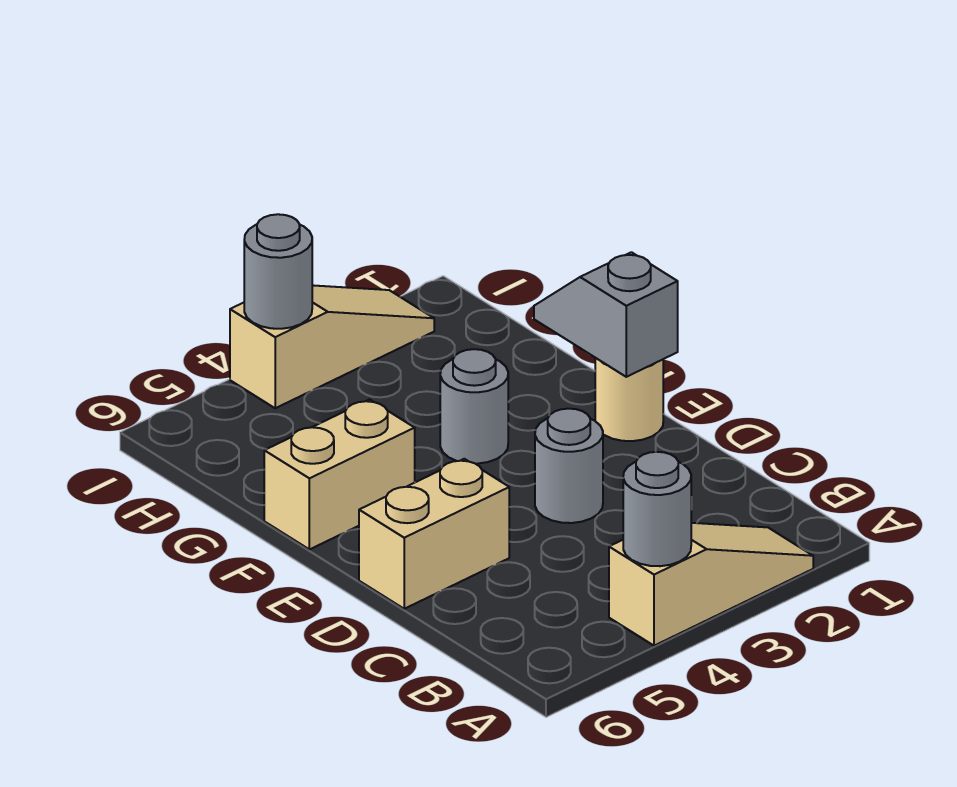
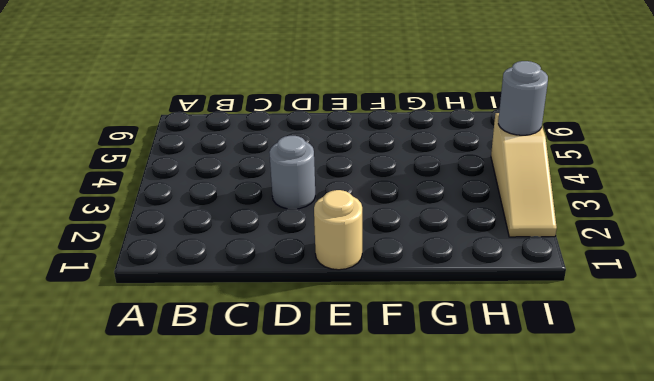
none -> tan 1x3 slope [609,523,813,646]
none -> tan 1x2 brick [359,459,509,609]

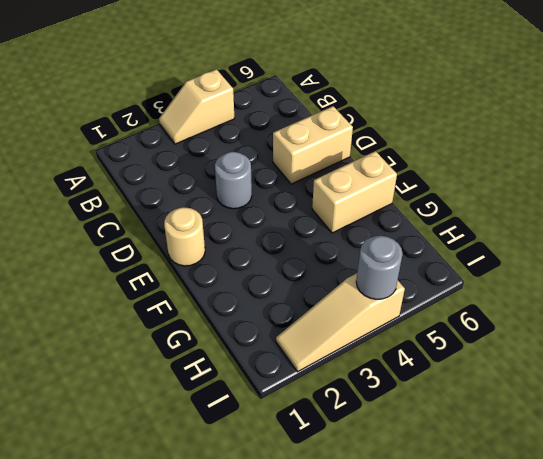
tan 1x2 slope [159,69,234,144] -> tan 1x3 slope [609,523,813,646]
none -> grey 1x1 round brick [440,349,508,464]
none -> grey 1x1 round brick [623,452,691,566]

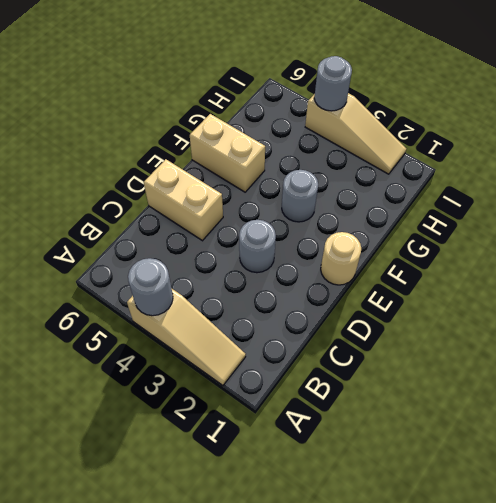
none -> grey 1x2 slope [534,252,678,377]

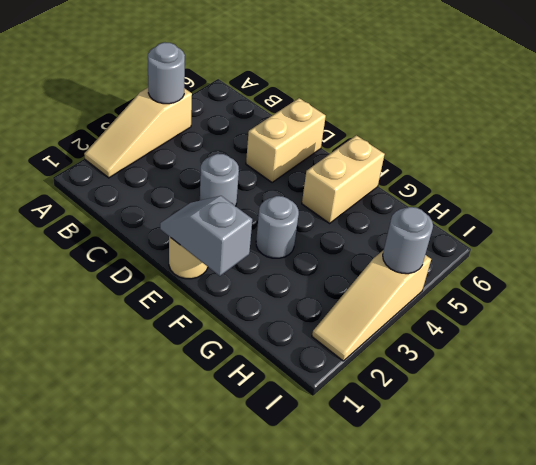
grey 1x2 slope [160,196,252,276] -> grey 1x2 slope turned to [534,252,678,377]

